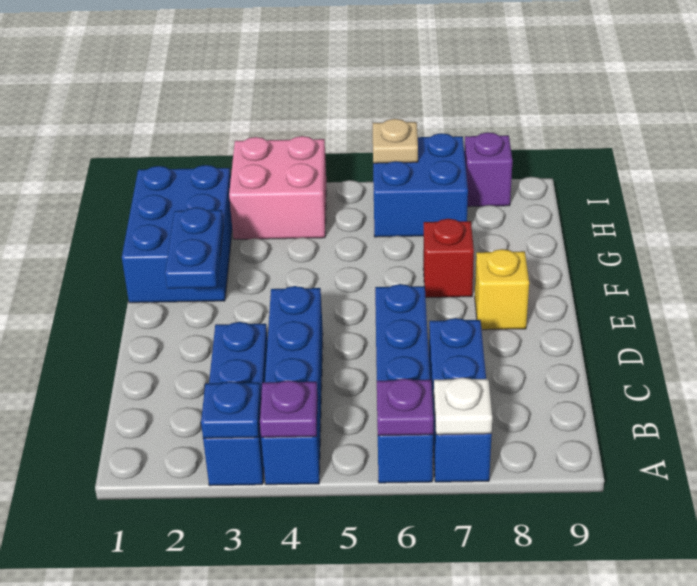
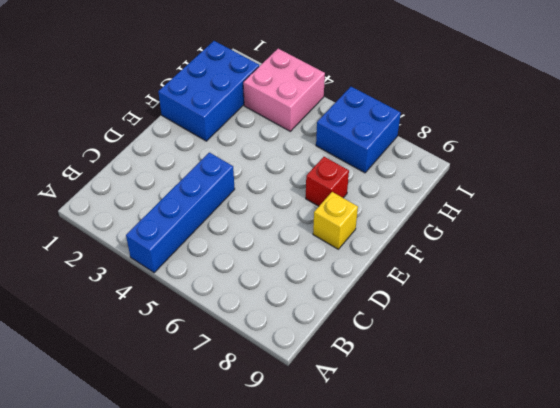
none -> blue 1x3 brick [203,322,268,486]
none -> blue 1x4 brick [375,284,433,483]
none -> blue 1x3 brick [429,318,492,482]

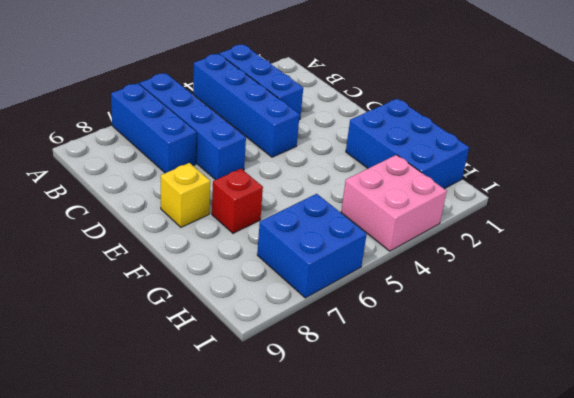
none -> purple 1x1 brick [464,132,512,207]
none -> blue 1x1 plate [201,381,261,438]
none -> purple 1x1 plate [260,380,318,437]

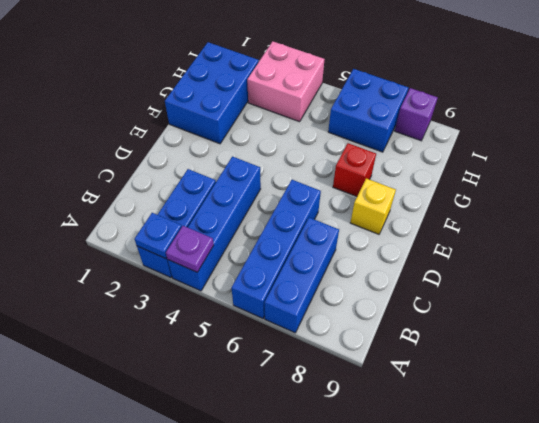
none -> purple 1x1 plate [377,378,433,436]
none -> white 1x1 plate [434,378,492,435]
none -> blue 1x2 plate [165,207,223,289]

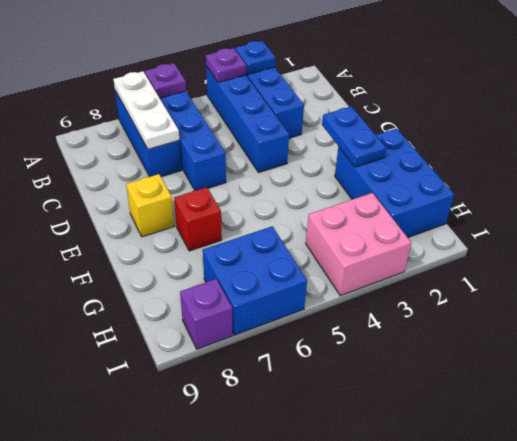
white 1x3 plate [113,71,179,149] -> white 1x1 plate [434,378,492,435]
none -> tan 1x1 plate [373,119,418,163]

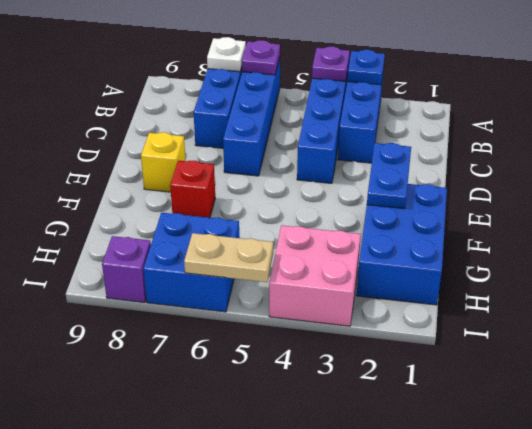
tan 1x2 plate [184,233,273,282] -> tan 1x1 plate [373,119,418,163]

